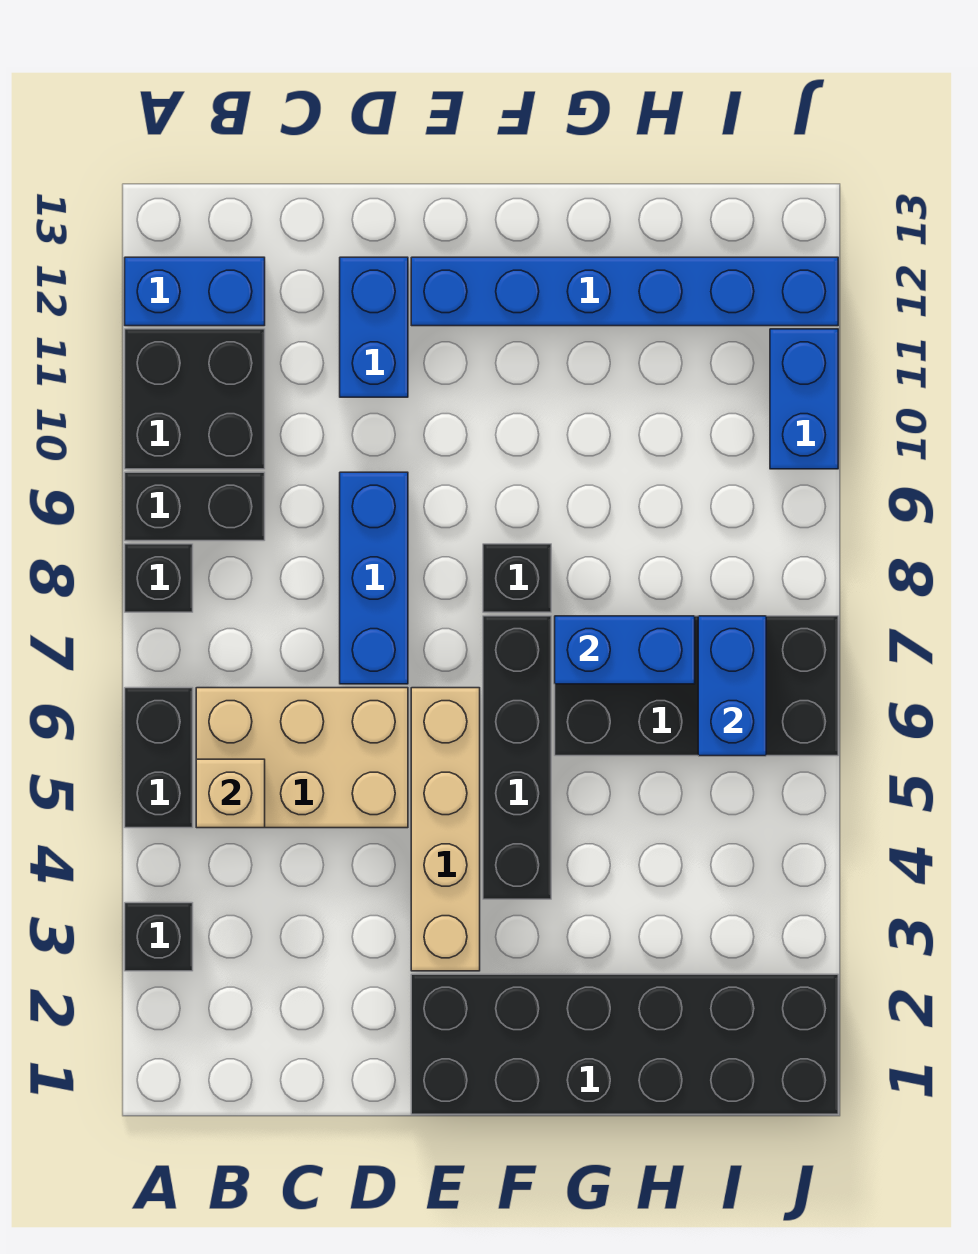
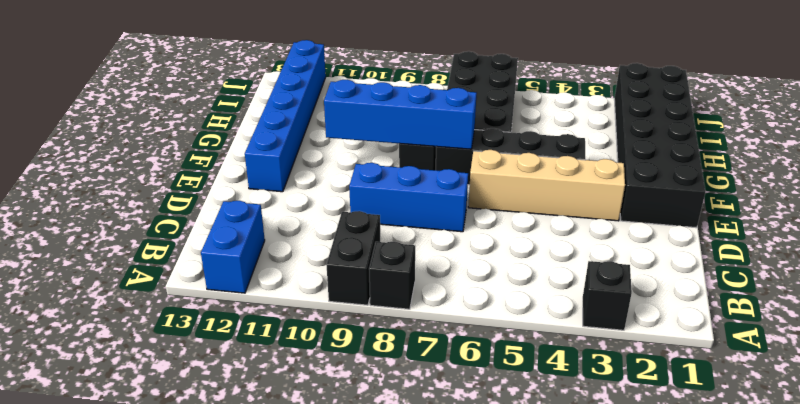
blue 1x4 brick [324,80,477,149] -> none
none -> black 1x2 brick [125,688,193,828]
none -> black 2x2 brick [125,329,265,469]
none -> tan 2x3 brick [196,688,408,828]

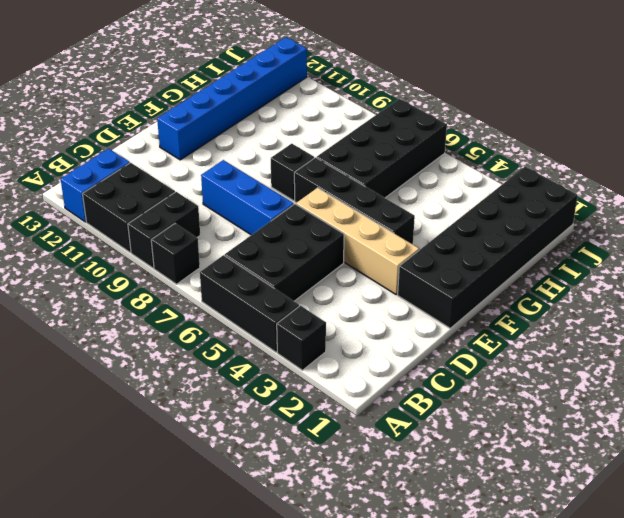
black 1x3 brick [200,255,299,352] -> black 1x2 brick [125,688,193,828]
black 2x3 brick [224,204,344,301] -> tan 2x3 brick [196,688,408,828]
none -> blue 1x2 brick [340,257,408,397]
none -> blue 1x2 brick [770,329,838,469]
none -> tan 1x1 brick [196,759,265,828]

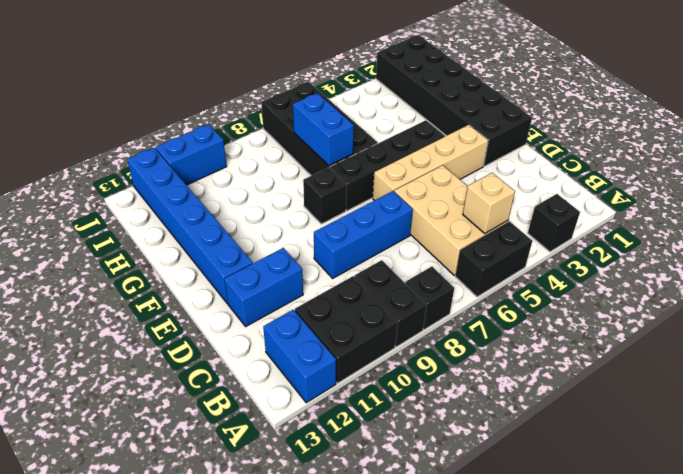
none -> blue 1x2 brick [698,616,766,756]

